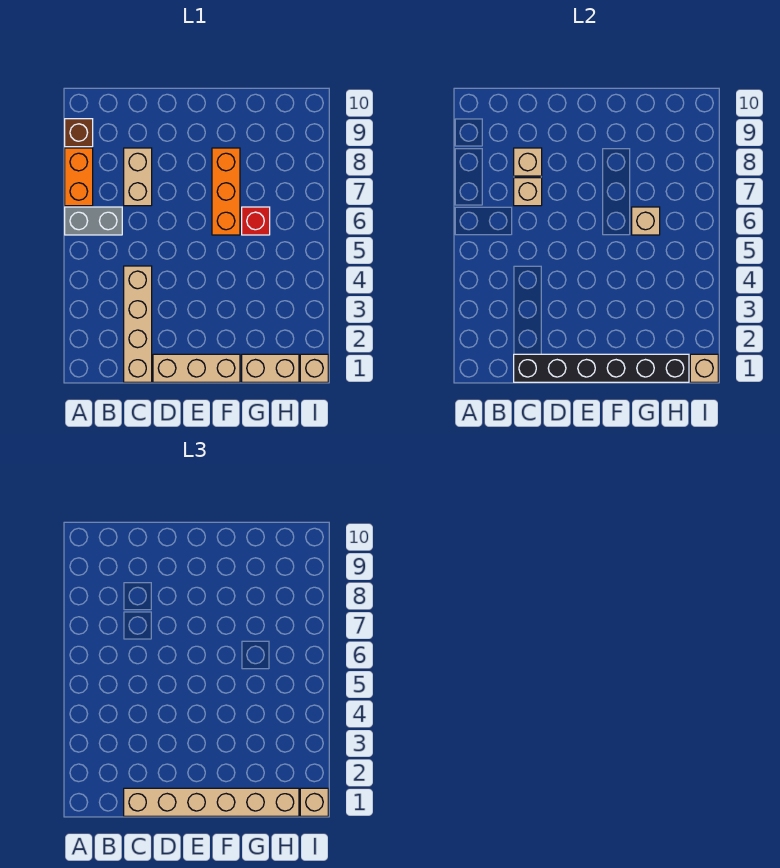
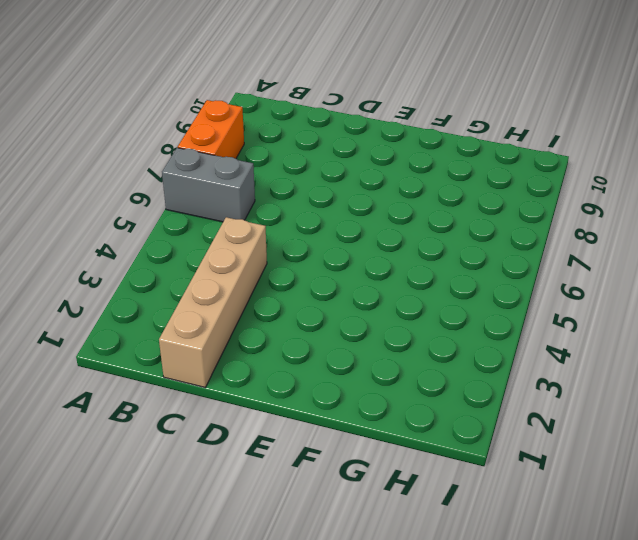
none -> brown 1x1 brick [65,119,93,147]
none -> tan 1x2 brick [124,148,152,206]
none -> tan 1x3 brick [153,354,240,382]

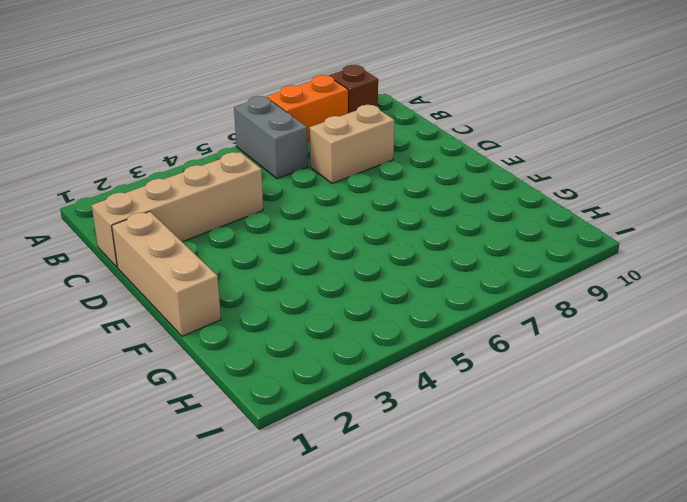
none -> orange 1x3 brick [212,148,240,235]
none -> tan 1x2 brick [242,354,299,382]
none -> red 1x1 brick [242,207,270,235]

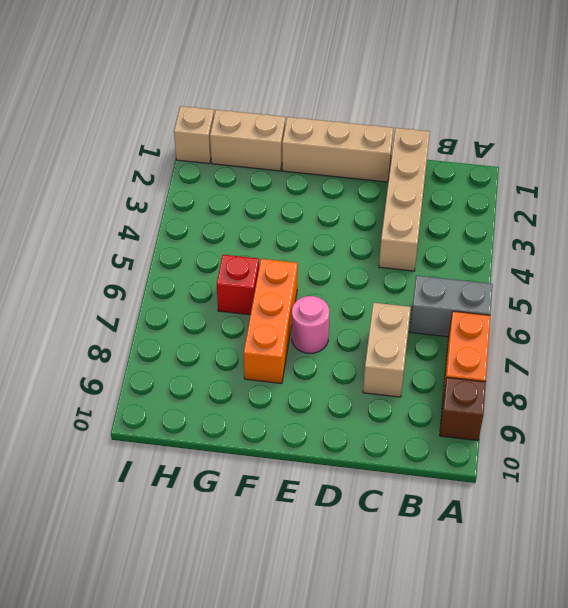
pink 1x1 round brick [292,296,329,353] -> none
none -> black 1x6 brick [514,354,689,382]
none -> tan 1x1 brick [514,178,542,206]
none -> tan 1x1 brick [514,148,542,176]

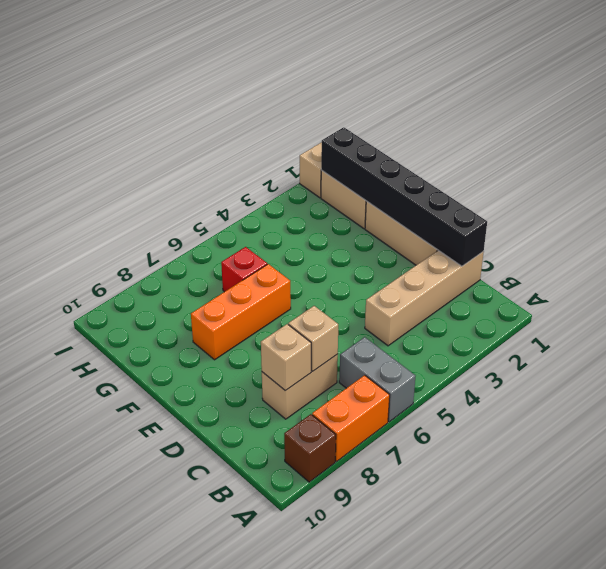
none -> tan 1x1 brick [632,207,660,235]
none -> tan 1x1 brick [690,354,718,382]
none -> tan 1x6 brick [124,788,299,816]

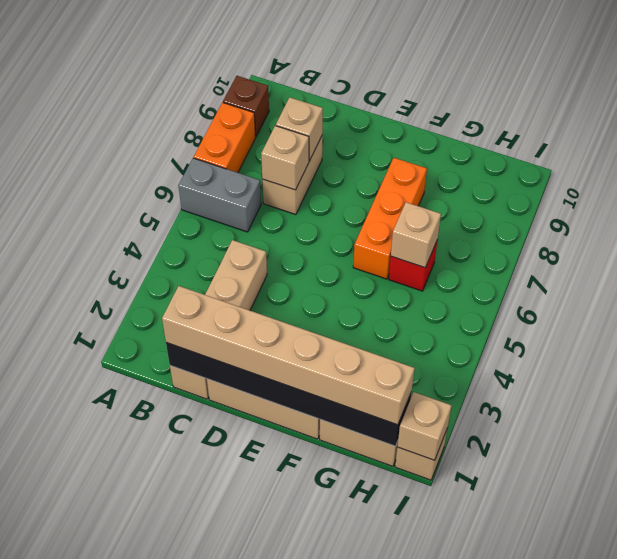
none -> tan 1x1 brick [300,788,328,816]

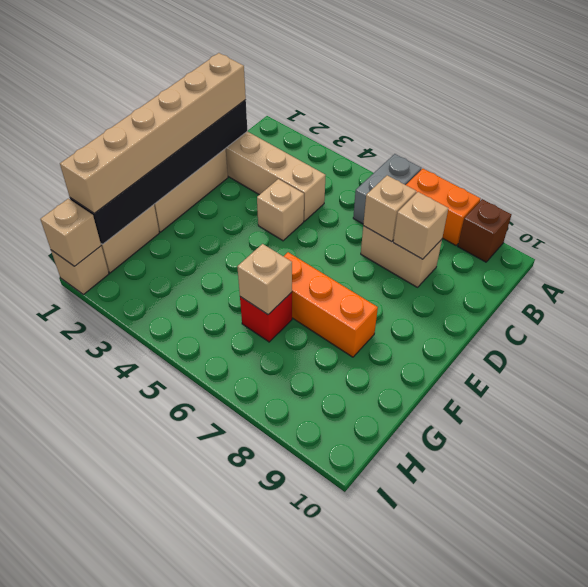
tan 1x1 brick [257,179,304,241] -> tan 1x1 brick moved to [300,788,328,816]

